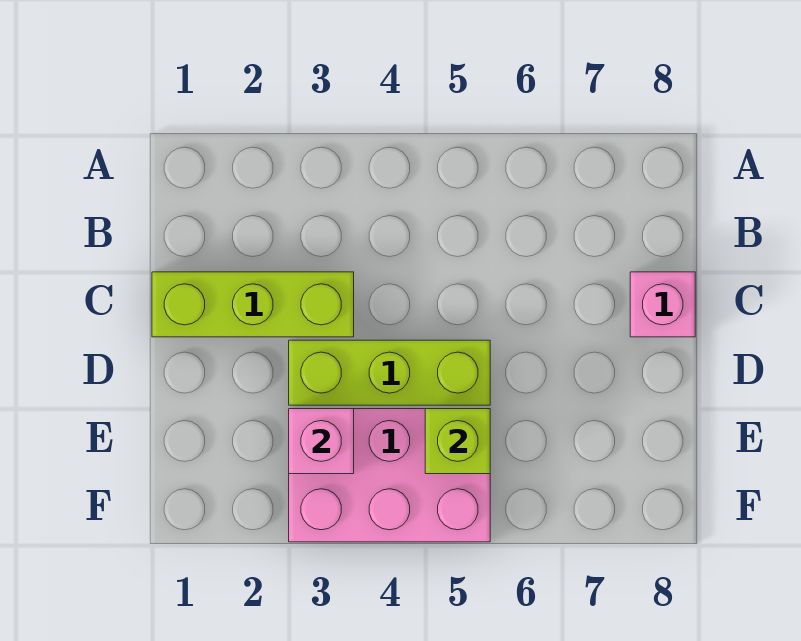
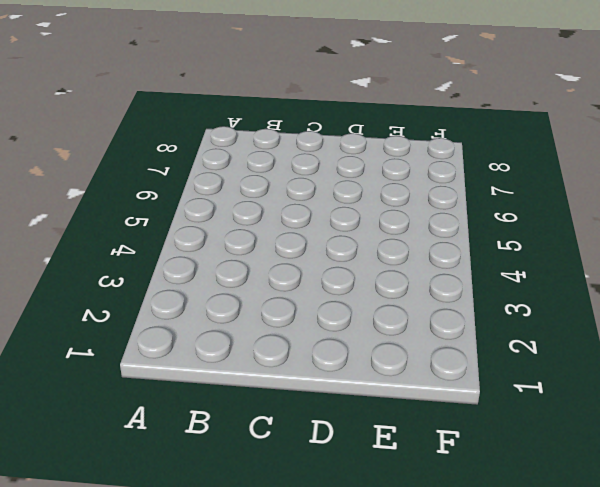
none -> lime 1x3 brick [152,272,354,337]
none -> pink 1x1 brick [630,272,695,337]

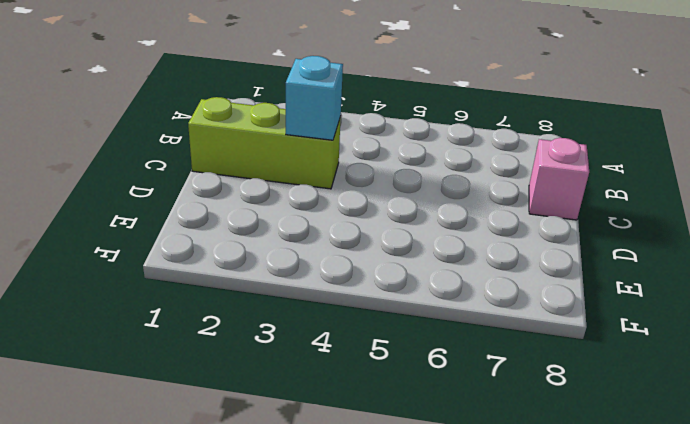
cyan 1x1 brick [286,56,343,140] -> none
none -> lime 1x3 brick [289,340,490,405]
none -> pink 2x3 brick [289,409,490,542]

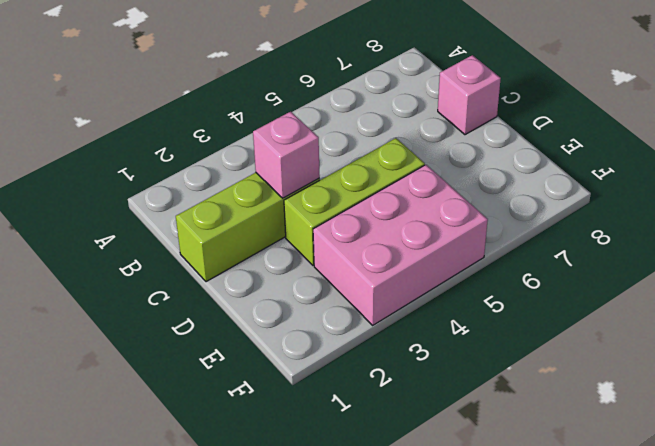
pink 1x1 brick [253,112,320,198] -> pink 1x1 brick moved to [289,409,354,474]
none -> lime 1x1 brick [425,409,490,474]

